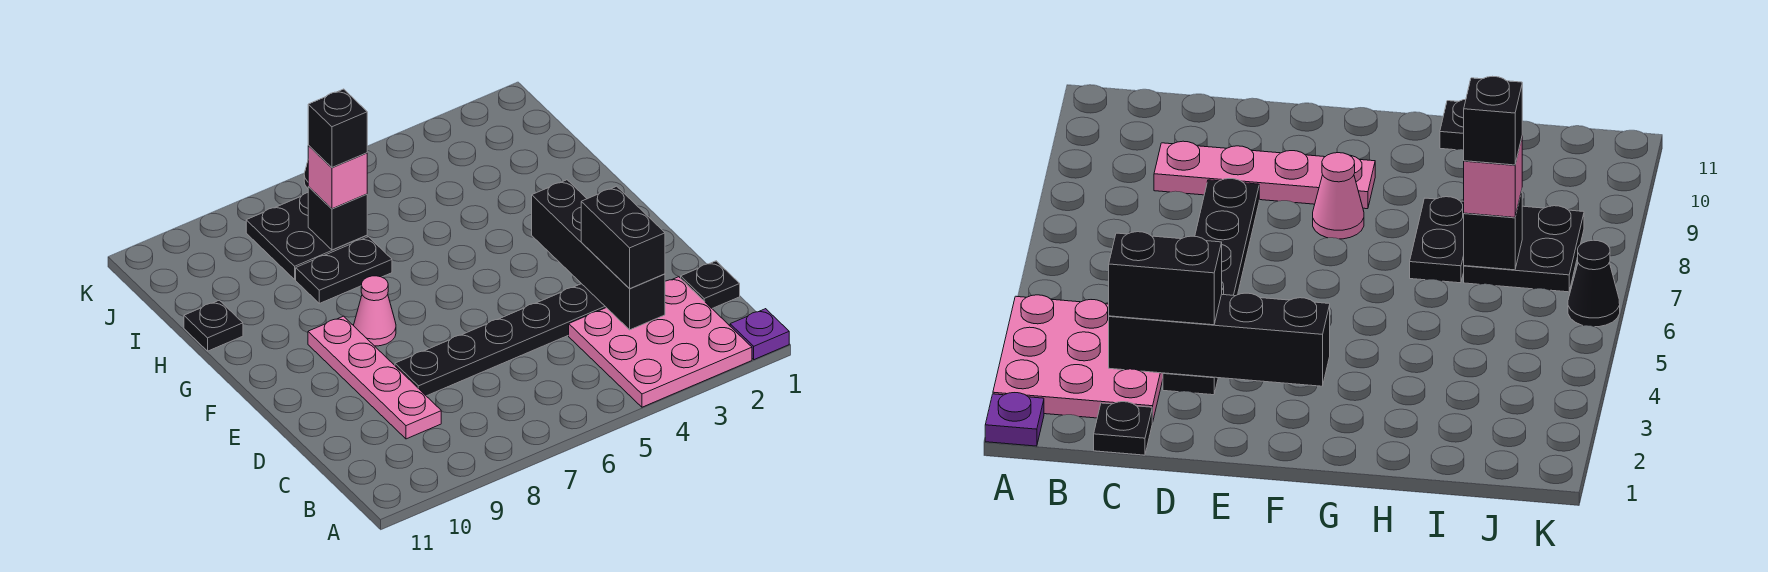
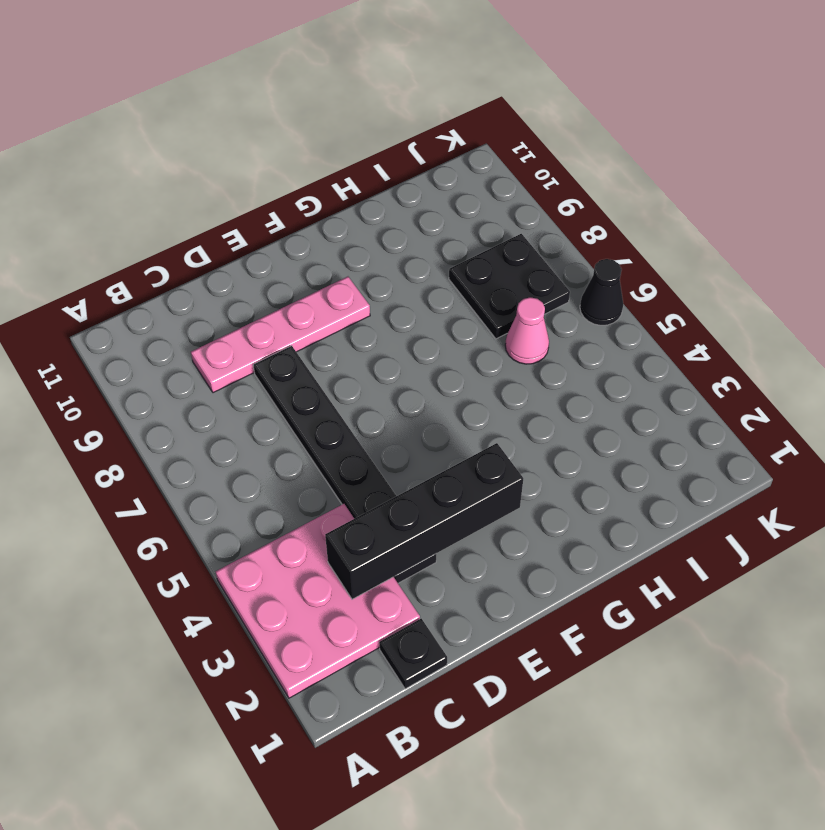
pink 1x1 cone [505,297,549,364] -> pink 1x1 cone moved to [354,276,396,346]
none -> purple 1x1 plate [730,309,789,360]
none -> black 1x2 plate [296,237,392,303]
none -> black 1x1 plate [184,300,243,351]

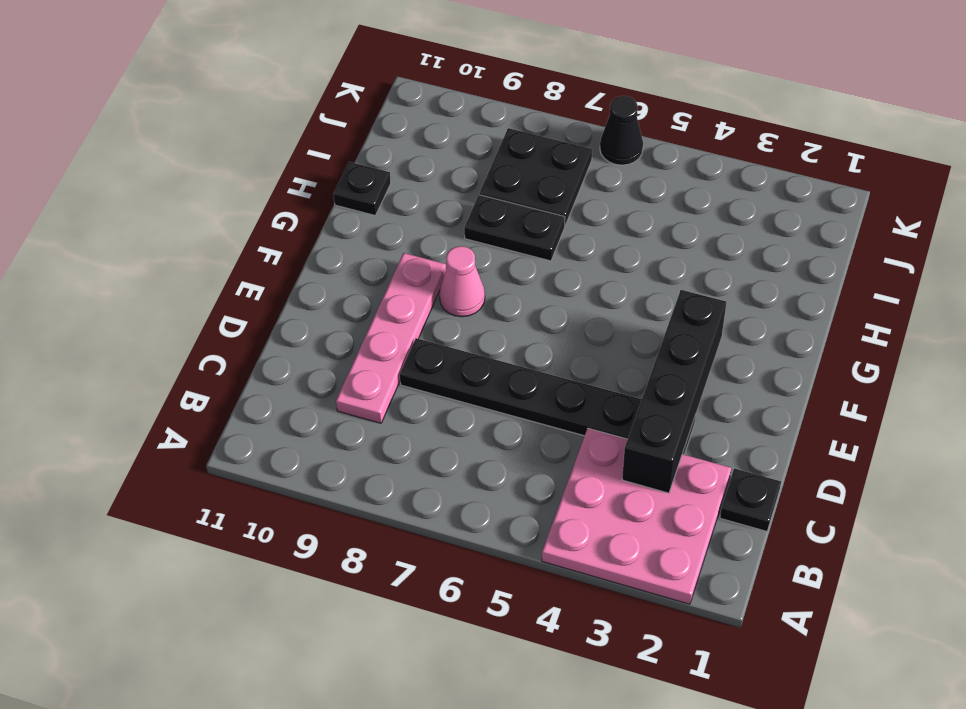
none -> purple 1x1 plate [730,309,789,360]
none -> black 1x1 brick [308,187,367,250]
none -> black 1x2 brick [581,186,665,289]

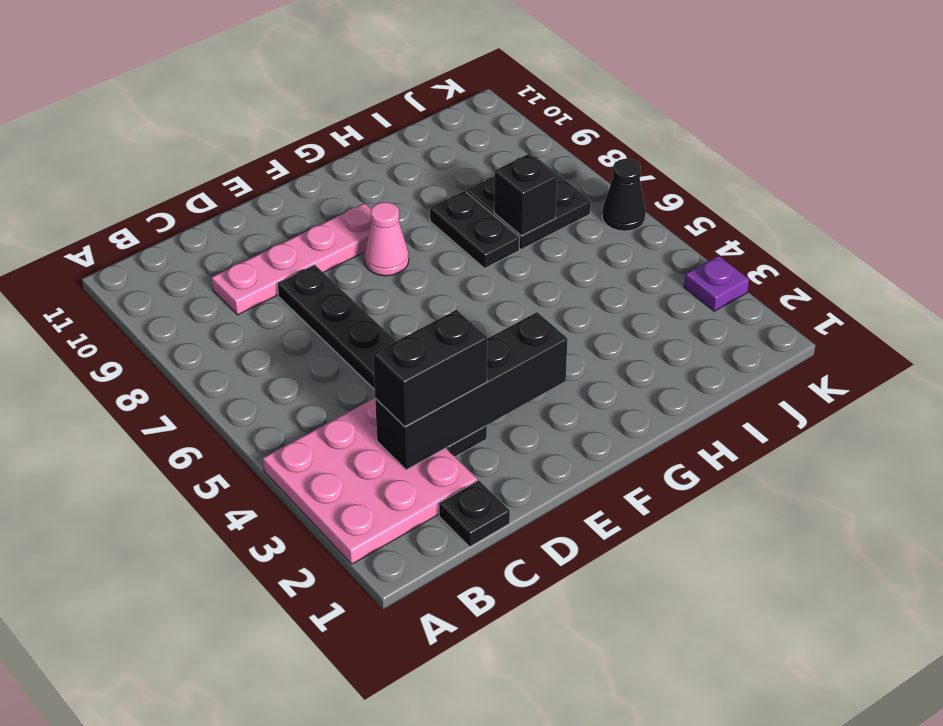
purple 1x1 plate [684,256,749,311] -> purple 1x1 plate moved to [730,309,789,360]
none -> black 1x1 plate [184,300,243,351]
none -> pink 1x1 brick [308,145,367,209]
none -> black 1x1 brick [308,89,367,167]

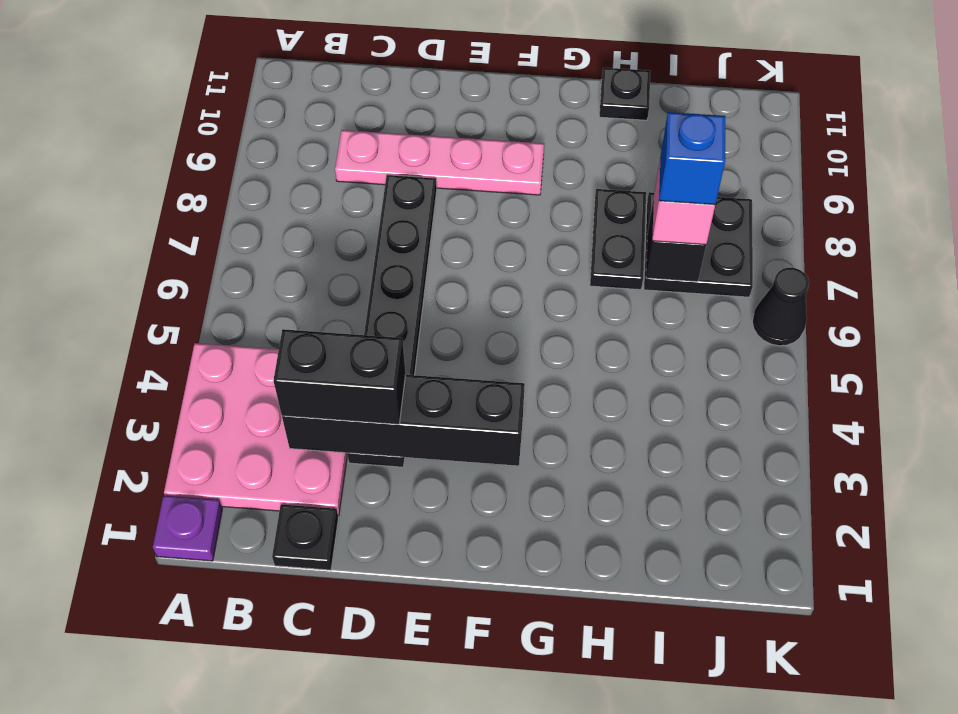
blue 1x1 brick [659,112,725,205] -> black 1x1 brick [308,89,367,167]
none -> pink 1x1 cone [354,276,396,346]

